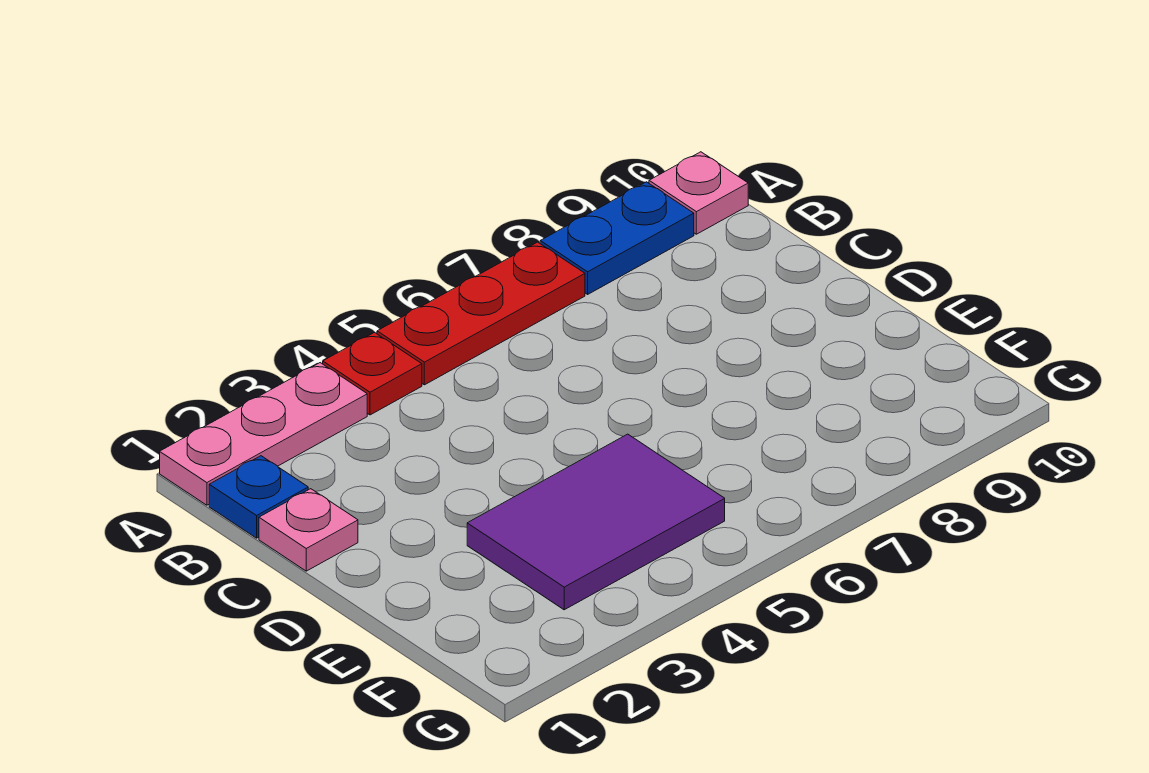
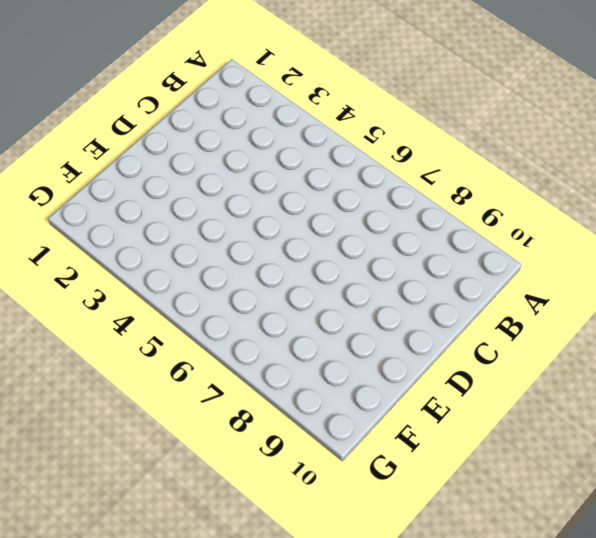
none -> pink 1x3 plate [160,363,367,505]
none -> red 1x1 plate [323,333,422,415]

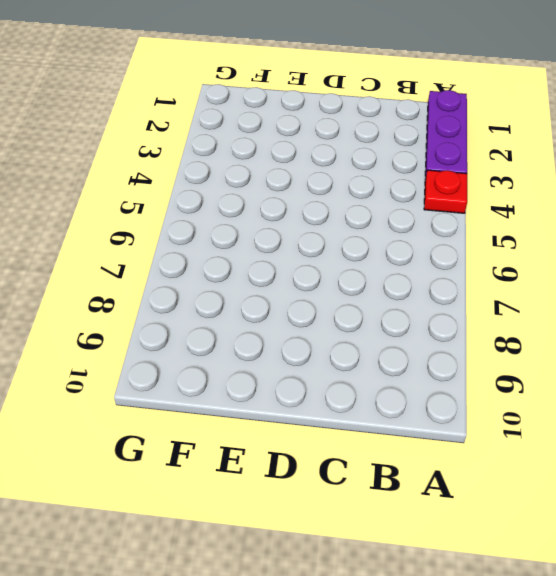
purple 1x3 plate [425,90,467,178] -> pink 1x3 plate [160,363,367,505]
none -> red 1x3 plate [377,242,585,385]
none -> blue 1x2 plate [540,182,694,294]

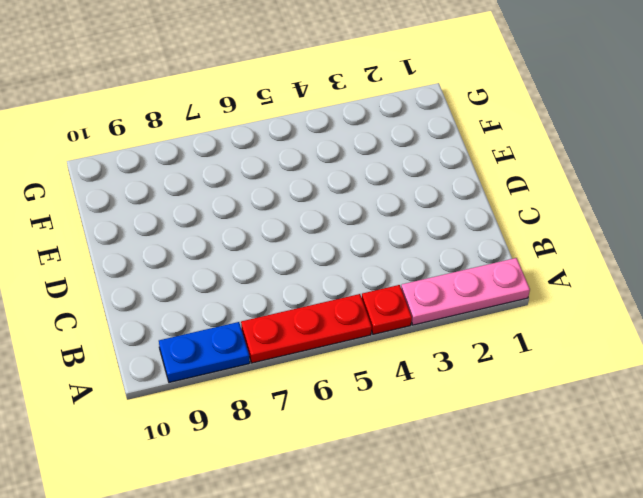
none -> pink 1x1 plate [649,152,748,234]
none -> blue 1x1 plate [209,456,308,538]

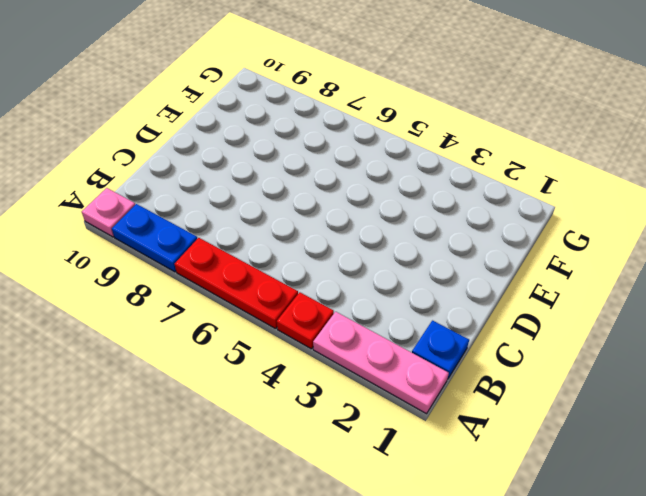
none -> pink 1x1 plate [259,489,358,571]
none -> purple 2x3 tile [467,434,725,610]

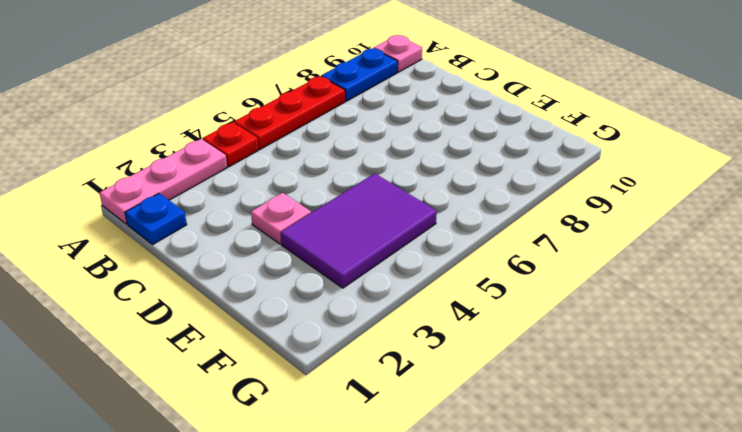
pink 1x1 plate [251,193,311,244] -> pink 1x1 plate moved to [259,489,358,571]

